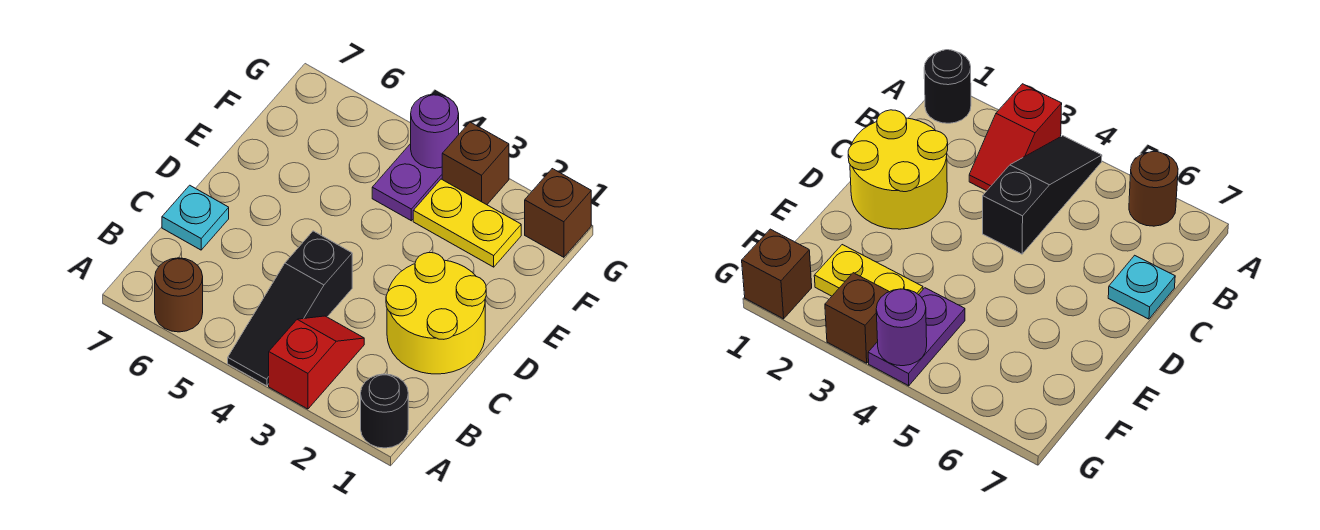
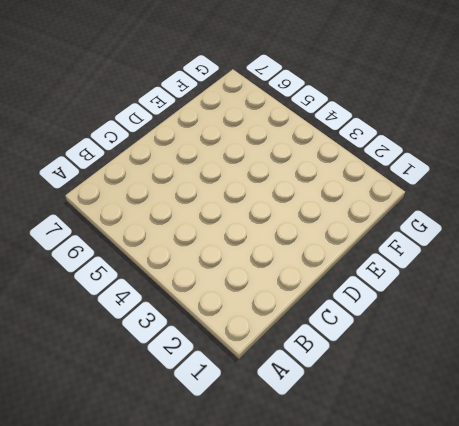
none -> black 1x1 round brick [361,374,408,448]
none -> red 1x2 slope [269,316,364,409]

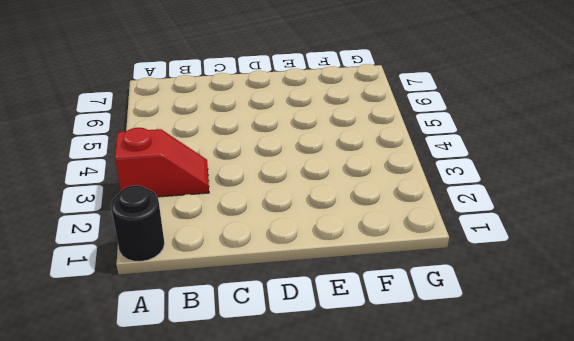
none -> black 1x3 slope [228,231,352,386]
none -> brown 1x1 round brick [155,258,203,332]

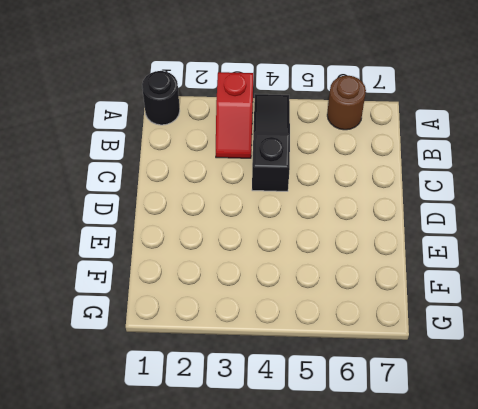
none -> yellow 2x2 round brick [386,253,486,374]
none -> cyan 1x1 plate [162,185,229,250]

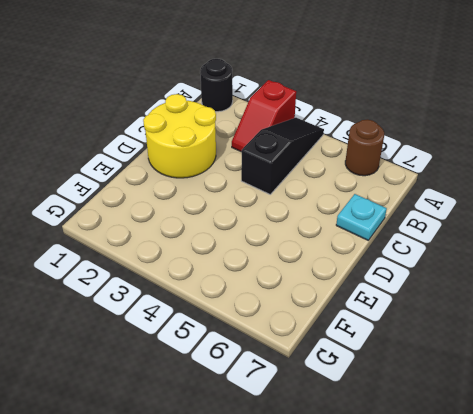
none -> yellow 1x2 plate [413,179,521,267]
none -> purple 1x2 plate [372,144,442,221]

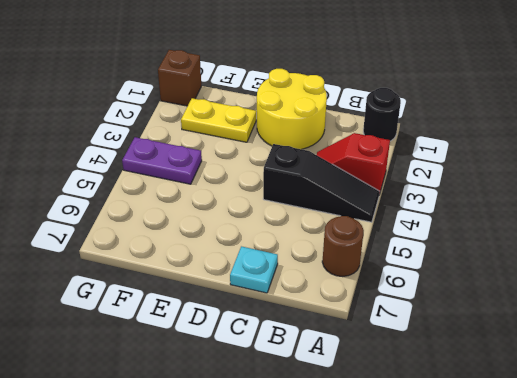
yellow 1x2 plate [181,98,256,142] -> yellow 1x2 plate turned to [413,179,521,267]
none -> brown 1x1 brick [442,122,509,205]
none -> purple 1x1 round brick [411,94,459,168]

